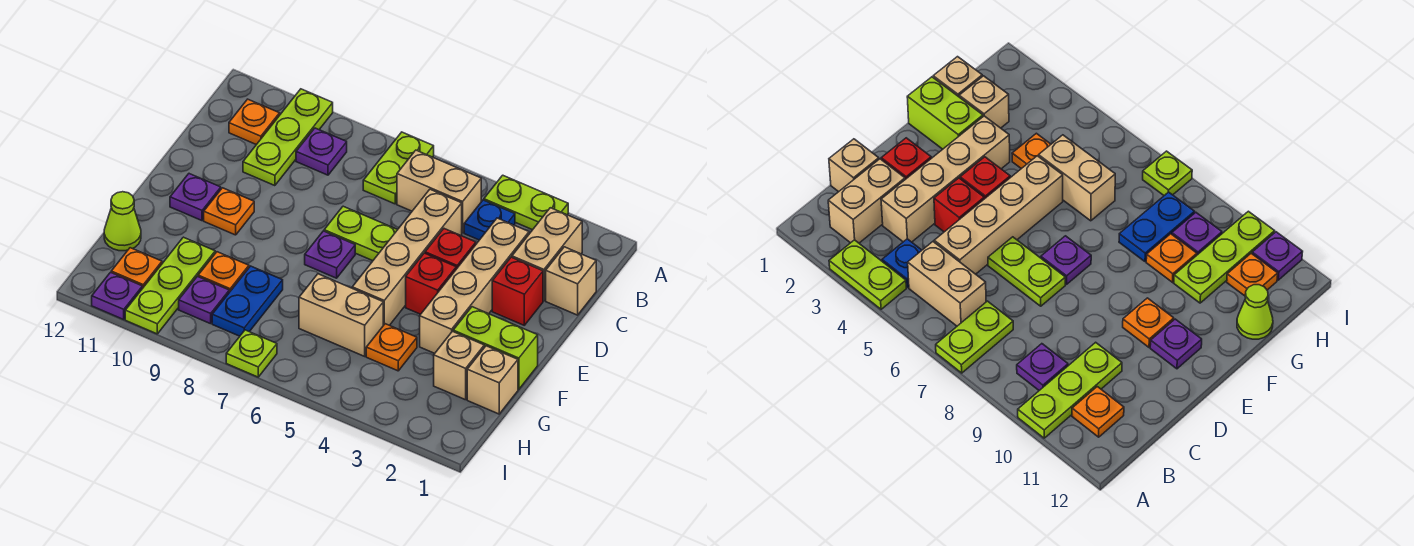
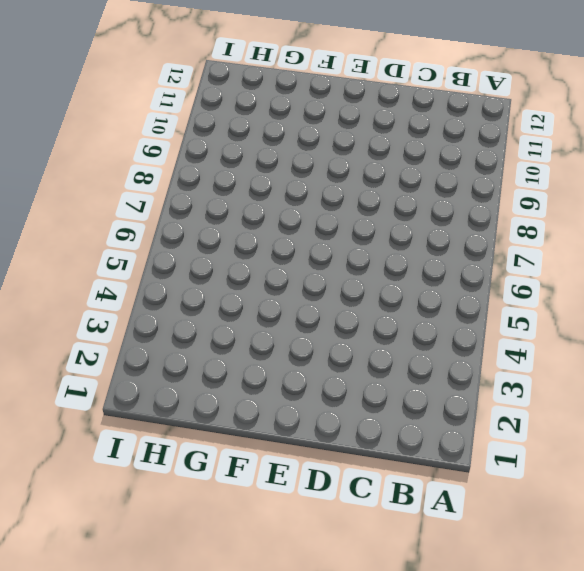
none -> lime 1x2 plate [484,175,568,230]
none -> lime 1x2 plate [363,132,434,204]
none -> lime 1x3 plate [243,89,333,186]
none -> tan 1x2 brick [512,208,582,301]

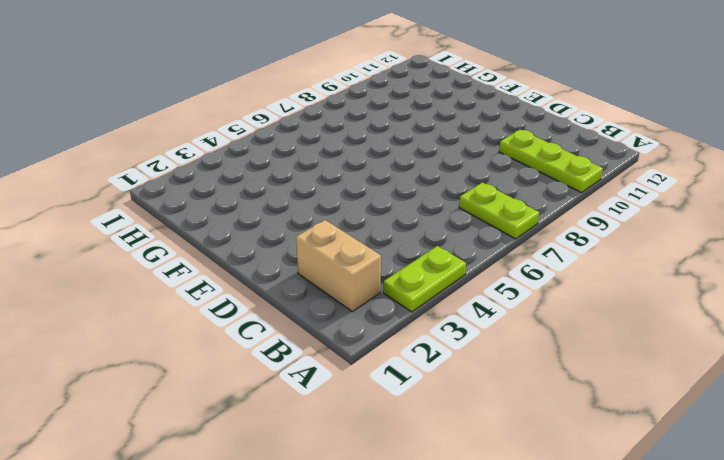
none -> blue 1x1 plate [464,200,515,240]
none -> tan 1x2 brick [397,150,481,233]
none -> purple 1x1 plate [296,128,347,175]
none -> orange 1x1 plate [229,99,280,145]

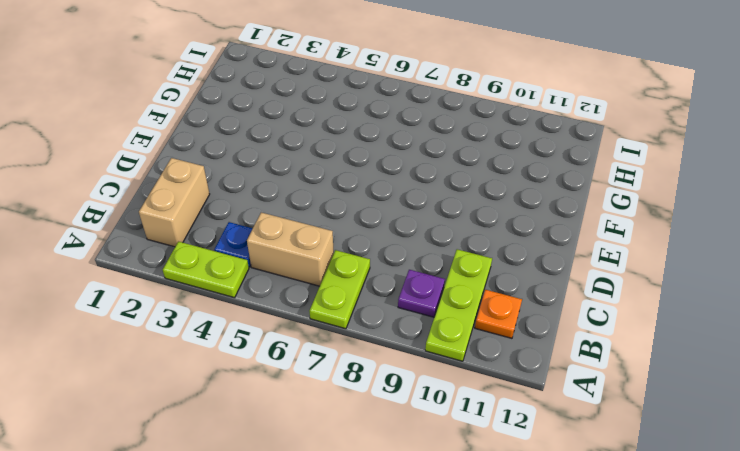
none -> tan 1x1 brick [546,247,596,315]
none -> tan 1x4 brick [420,218,529,353]
none -> tan 1x4 brick [352,189,462,325]
none -> red 1x1 brick [492,257,543,325]

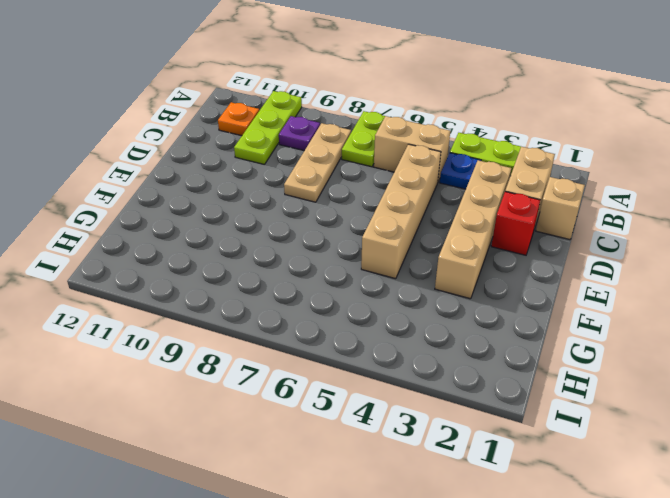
tan 1x3 plate [284,123,351,202] -> none
none -> red 1x1 brick [425,229,476,269]
none -> lime 1x2 plate [324,206,397,261]
none -> red 1x1 brick [406,253,456,314]
none -> purple 1x1 plate [305,231,355,278]

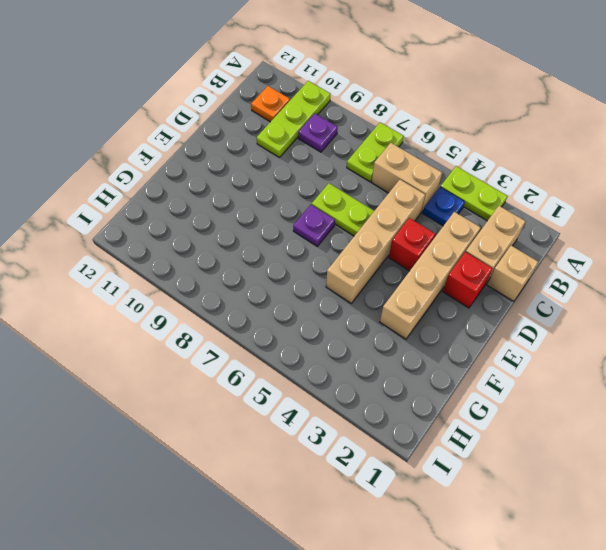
none -> red 1x1 brick [406,253,456,314]
none -> orange 1x1 plate [204,188,254,235]
none -> purple 1x1 plate [170,174,221,221]
none -> lime 1x2 brick [453,307,538,389]

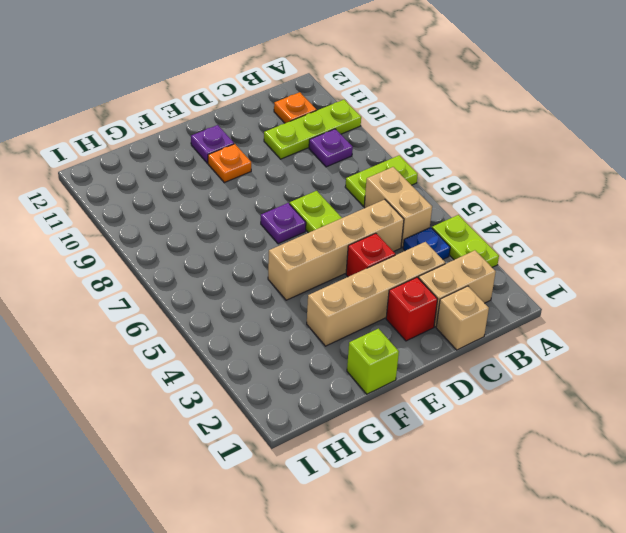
lime 1x1 brick [347,329,399,394] -> lime 1x2 brick [453,307,538,389]
none -> red 1x1 brick [406,253,456,314]
none -> tan 1x1 brick [467,346,518,414]
none -> tan 1x1 brick [434,331,484,400]
none -> orange 1x1 plate [366,324,417,371]

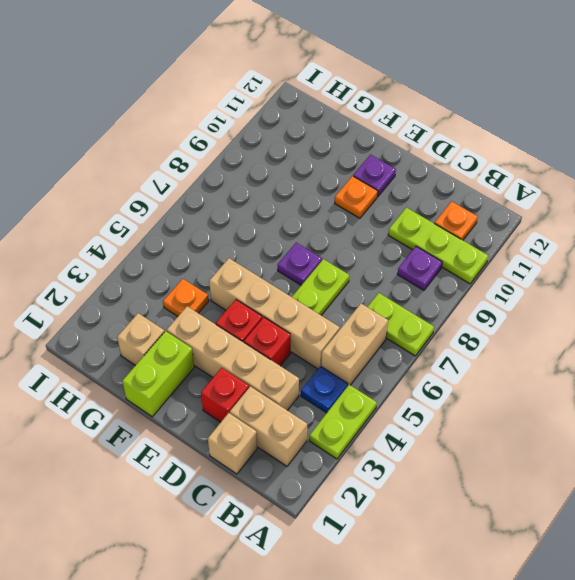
none -> tan 1x1 brick [467,346,518,414]
none -> tan 1x2 brick [299,274,383,356]
none -> blue 1x2 plate [212,266,283,336]
none -> orange 1x1 plate [198,252,249,292]

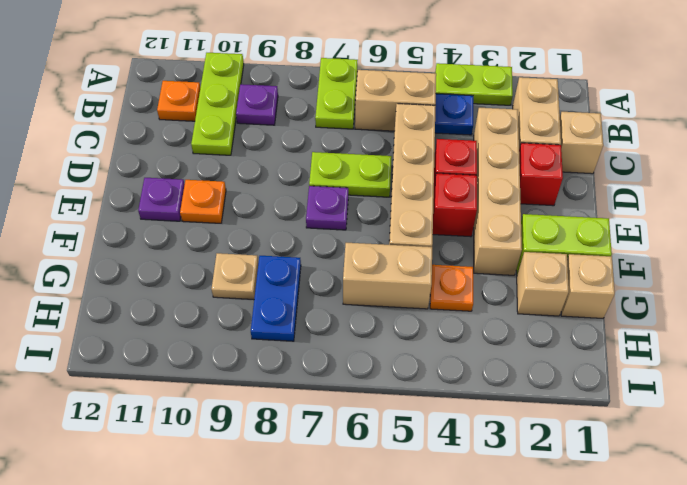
tan 1x1 plate [212,253,258,299] -> orange 1x1 plate [198,252,249,292]
none -> lime 1x3 plate [125,237,215,334]
none -> lime 1x1 cone [104,192,141,251]
none -> purple 1x1 plate [179,276,229,324]
none -> orange 1x1 plate [111,248,162,289]

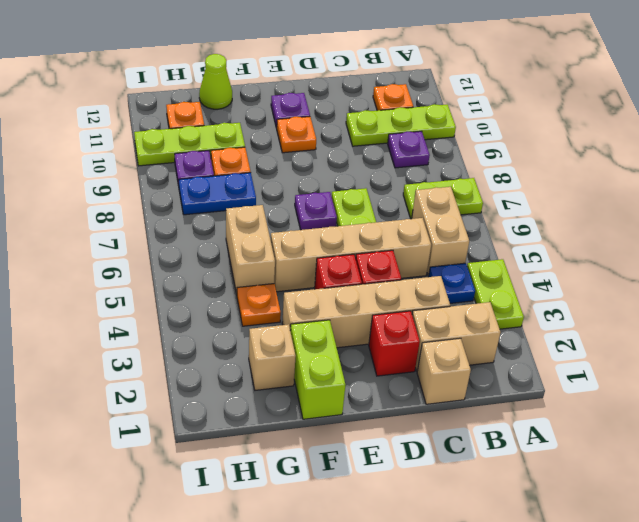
none -> tan 1x1 brick [467,346,518,414]
none -> lime 1x1 plate [226,330,277,377]
none -> purple 1x1 plate [92,272,142,319]

